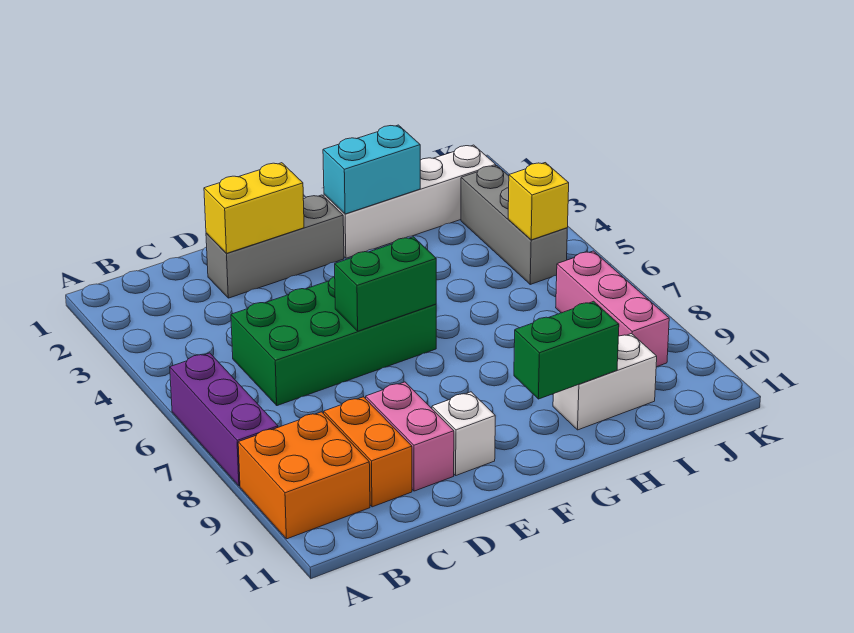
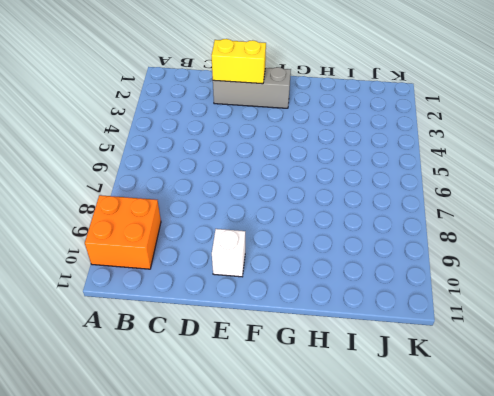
none -> purple 1x3 brick [170,353,278,486]
none -> green 2x4 brick [231,277,436,406]
none -> orange 1x2 brick [324,397,412,507]

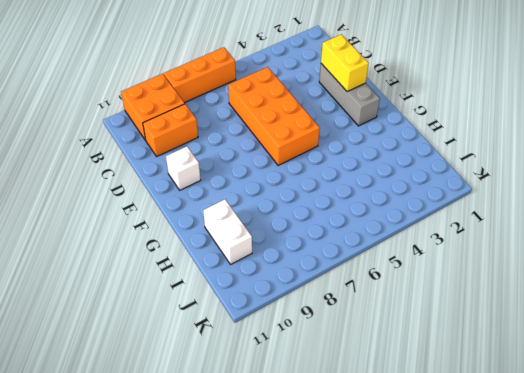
orange 1x3 brick [164,47,236,103] -> purple 1x3 brick [170,353,278,486]
orange 2x4 brick [228,67,320,166] -> green 2x4 brick [231,277,436,406]
none -> pink 1x2 brick [366,382,454,491]
none -> white 1x4 brick [324,145,496,258]
none -> grey 1x3 brick [461,166,567,284]

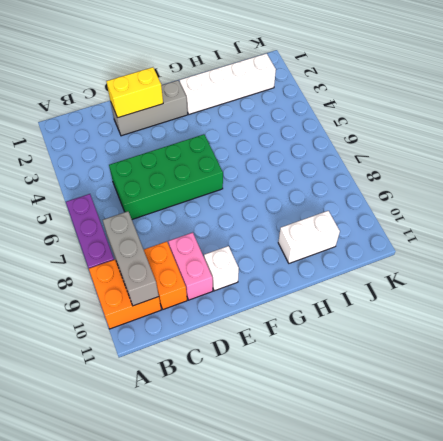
grey 1x3 brick [103,211,159,306] -> grey 1x3 brick moved to [461,166,567,284]
none -> pink 1x3 brick [556,251,669,367]
none -> green 1x2 brick [335,237,436,331]
none -> cyan 1x2 brick [323,125,420,214]

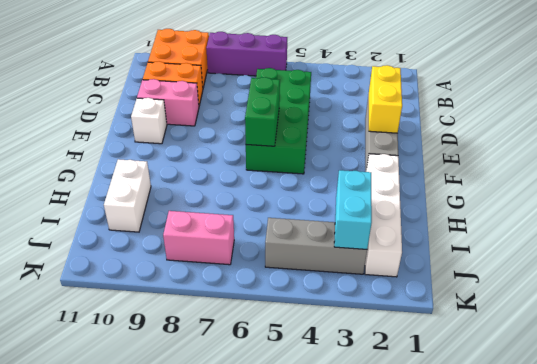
cyan 1x2 brick [334,170,372,249] -> cyan 1x2 brick moved to [323,125,420,214]
pink 1x2 brick [163,211,234,265] -> pink 1x3 brick [556,251,669,367]
none -> green 1x2 brick [514,301,619,399]
none -> yellow 1x1 brick [508,163,569,240]

